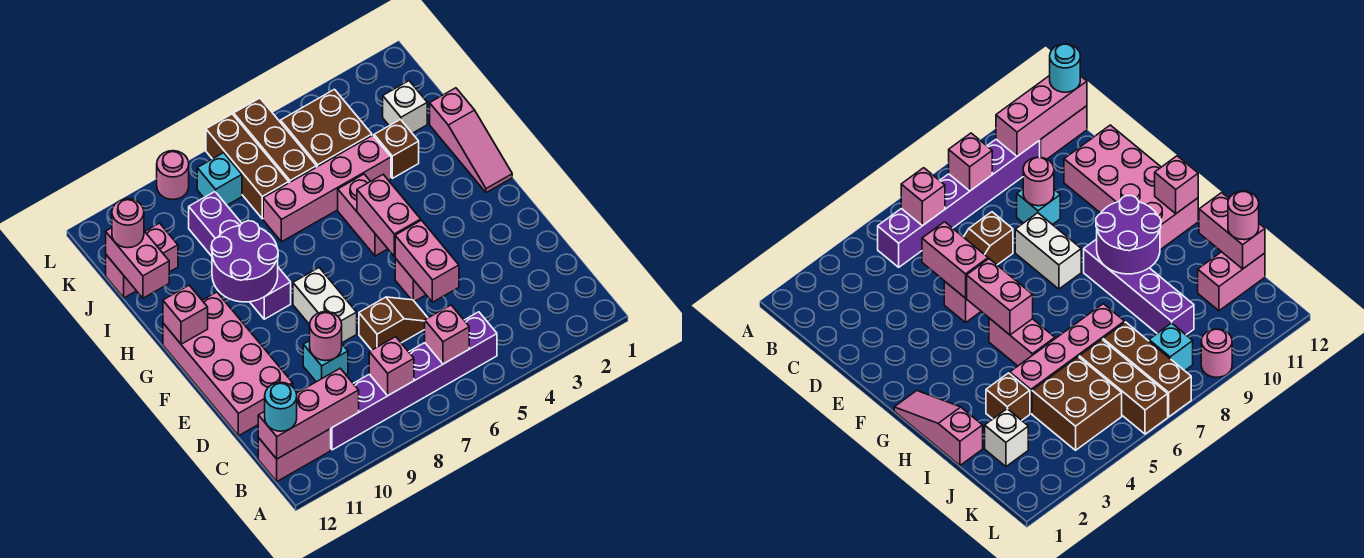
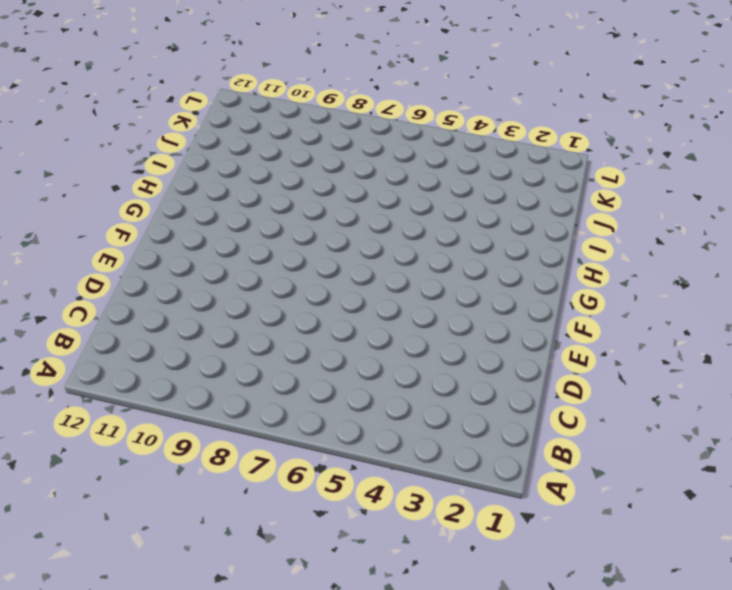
none -> purple 1x6 brick [331,312,497,450]
none -> pink 1x2 brick [258,429,331,481]
none -> brown 1x2 slope [359,297,428,350]
none -> cyan 1x1 brick [303,341,348,382]

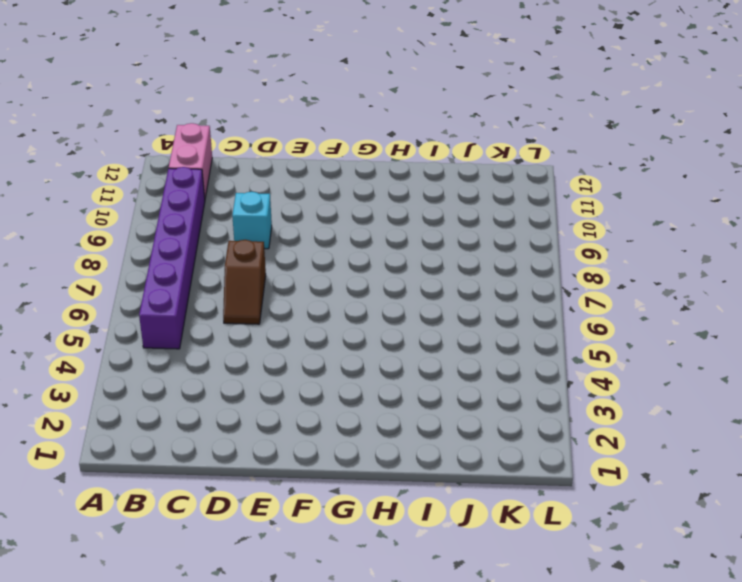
none -> pink 2x4 brick [163,292,293,436]
none -> pink 1x1 brick [395,258,426,302]
none -> white 1x2 brick [293,268,357,343]
none -> pink 1x3 slope [430,88,512,193]

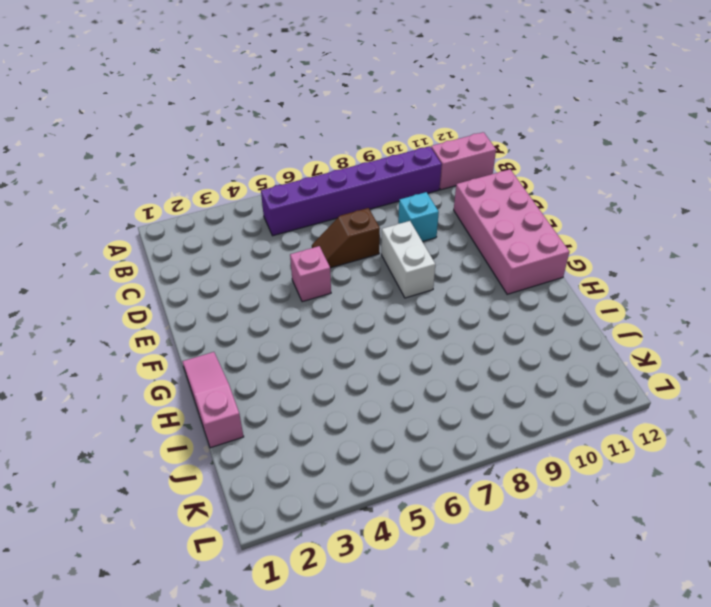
none -> pink 1x2 brick [338,174,388,256]
none -> purple 1x4 brick [189,192,291,319]
none -> brown 1x1 brick [374,120,419,178]
none -> pink 1x4 brick [263,135,391,242]

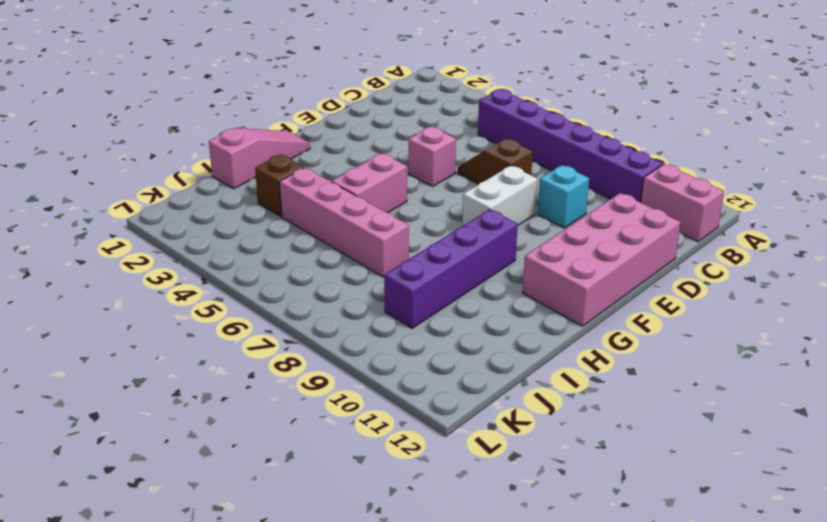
none -> white 1x1 brick [383,81,427,133]
none -> brown 2x2 brick [280,89,372,167]
none -> brown 1x3 brick [234,98,316,183]
none -> brown 1x3 brick [206,114,289,219]

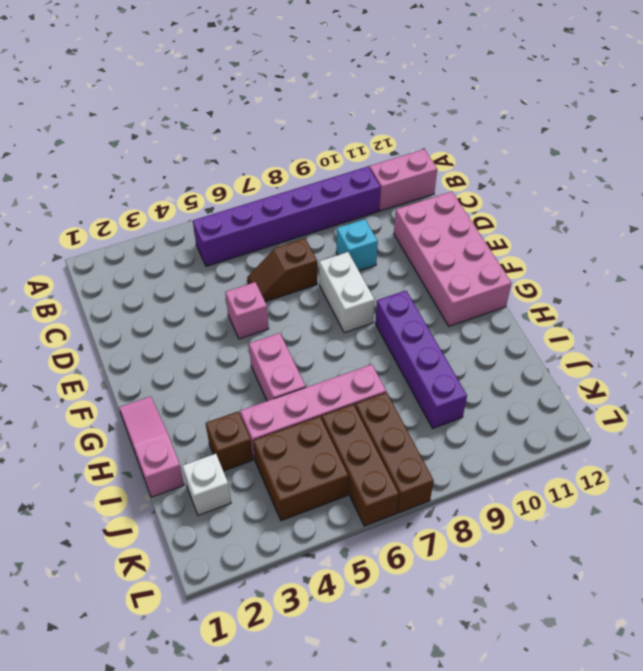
none -> pink 1x2 brick [106,223,178,298]
none -> cyan 1x1 brick [197,153,242,205]
none -> pink 1x1 round brick [157,151,189,200]
none -> pink 1x1 brick [425,305,469,364]

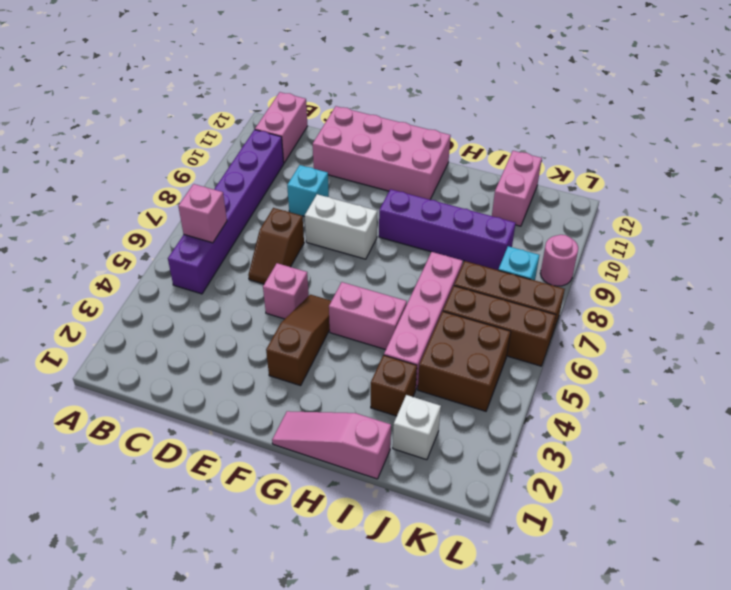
brown 1x3 slope [266,295,331,386] -> none
none -> pink 1x1 brick [369,337,414,395]
none -> pink 1x3 brick [258,368,359,459]
none -> pink 1x2 brick [395,220,459,302]
none -> pink 1x1 round brick [310,312,342,361]

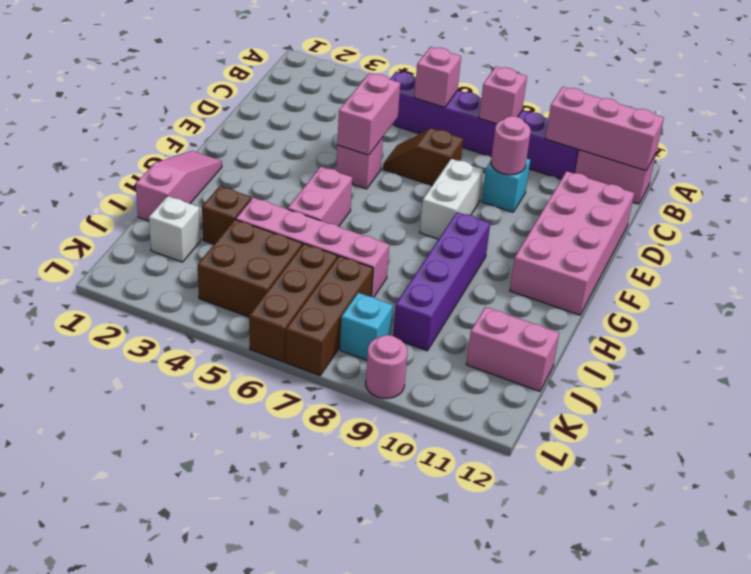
none -> pink 1x2 brick [357,175,421,256]
none -> purple 2x2 round brick [211,221,278,302]
none -> pink 1x1 brick [163,285,208,344]
none -> pink 1x2 brick [106,228,169,298]

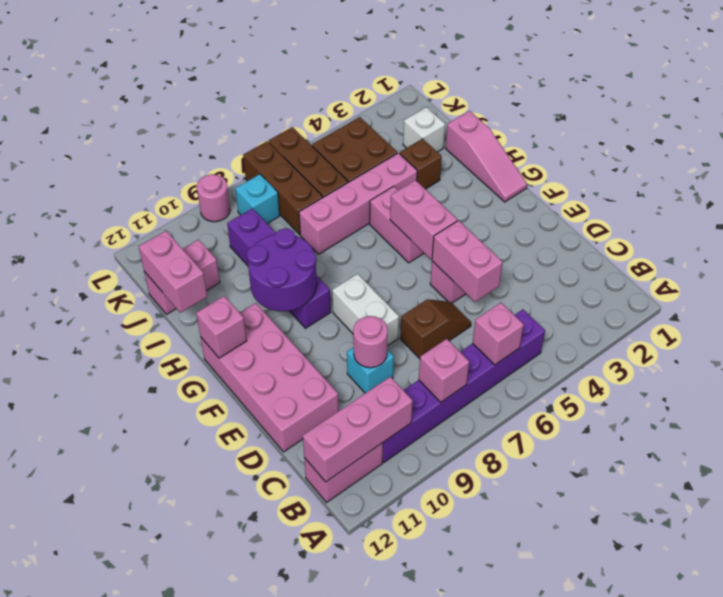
none -> cyan 1x1 round brick [265,382,297,431]
none -> pink 1x1 round brick [112,199,144,248]

